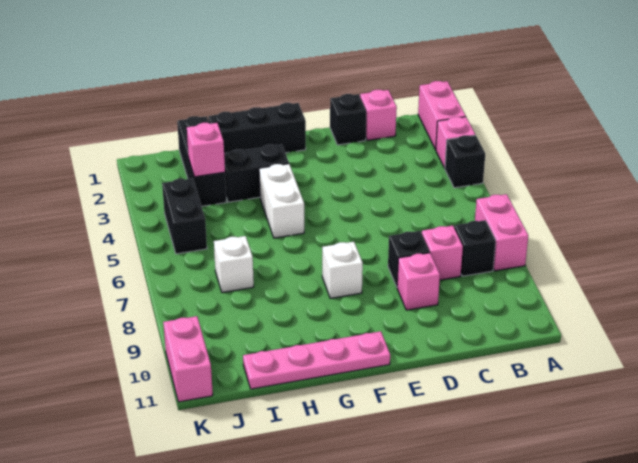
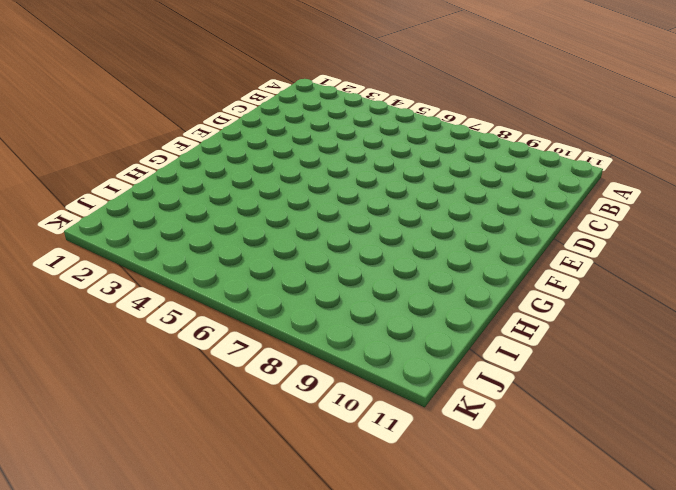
none -> pink 1x2 brick [418,81,466,150]
none -> pink 1x1 brick [436,117,475,168]
none -> black 1x1 brick [445,135,485,188]

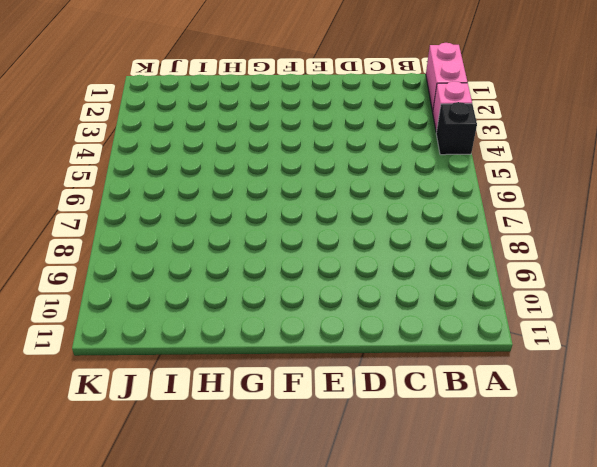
none -> pink 1x2 brick [475,194,528,271]
none -> black 1x1 brick [454,220,496,276]
none -> pink 1x1 brick [360,90,397,140]

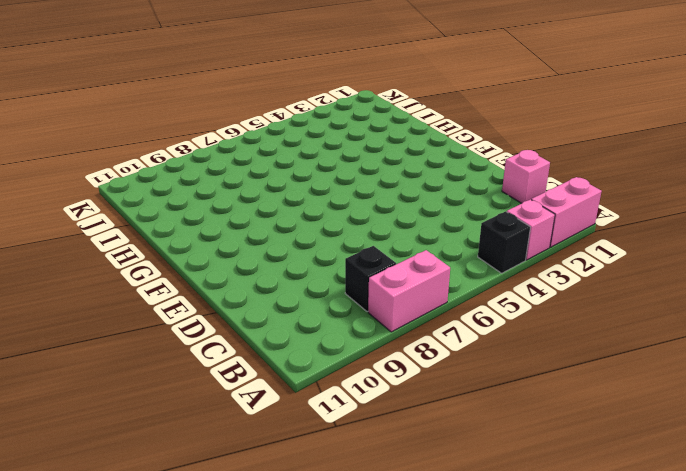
none -> pink 1x1 brick [422,226,463,280]
none -> black 1x1 brick [330,94,366,145]
none -> black 1x1 brick [388,231,430,287]

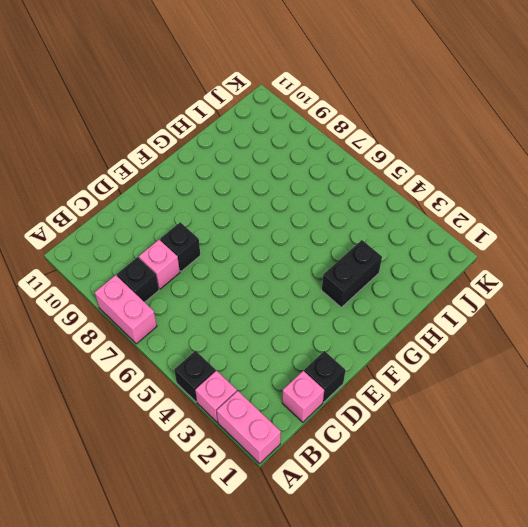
none -> pink 1x1 brick [397,253,440,310]
none -> black 1x3 brick [208,103,306,153]
none -> white 1x1 brick [322,242,363,298]

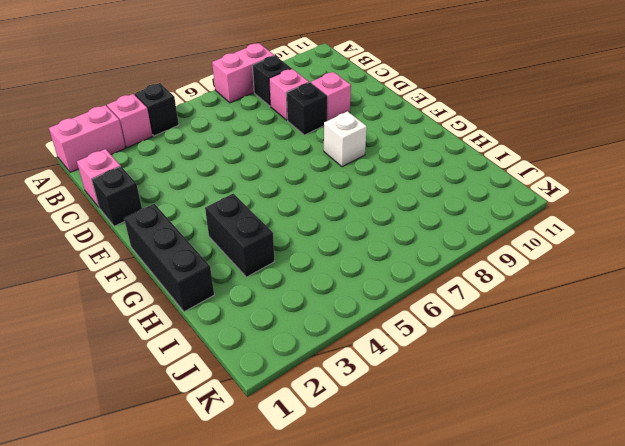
none -> pink 1x4 plate [243,331,390,389]
none -> white 1x2 brick [259,164,304,238]
none -> black 1x3 brick [177,116,226,206]

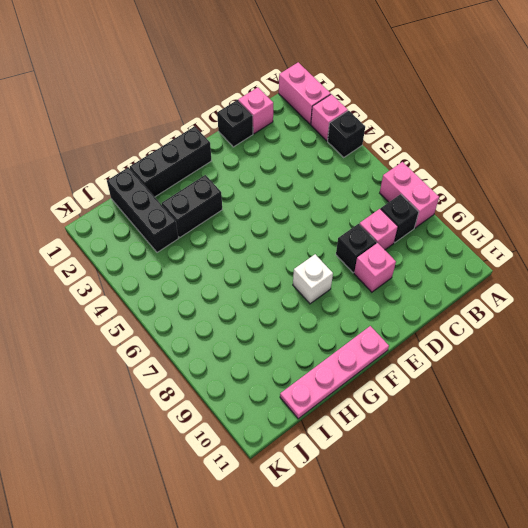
none -> white 1x2 brick [259,164,304,238]
none -> white 1x1 brick [214,236,254,293]
none -> black 1x2 brick [162,178,207,254]

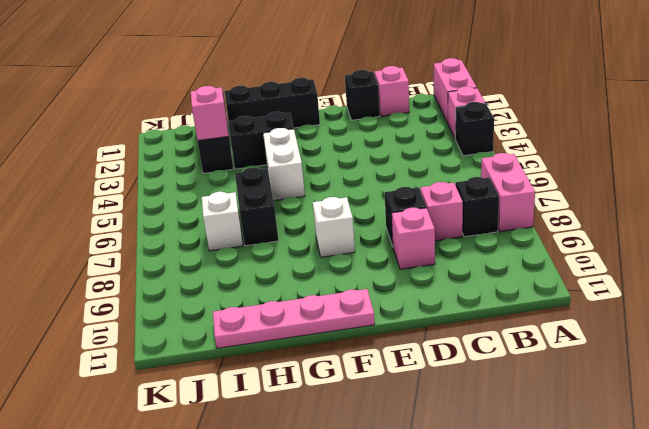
black 1x2 brick [235,168,279,246] -> black 1x2 brick moved to [162,178,207,254]
none -> pink 1x2 brick [163,316,213,402]

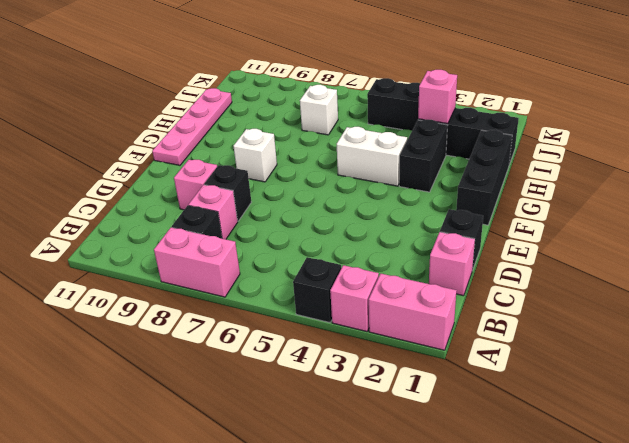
none -> pink 1x2 brick [163,316,213,402]

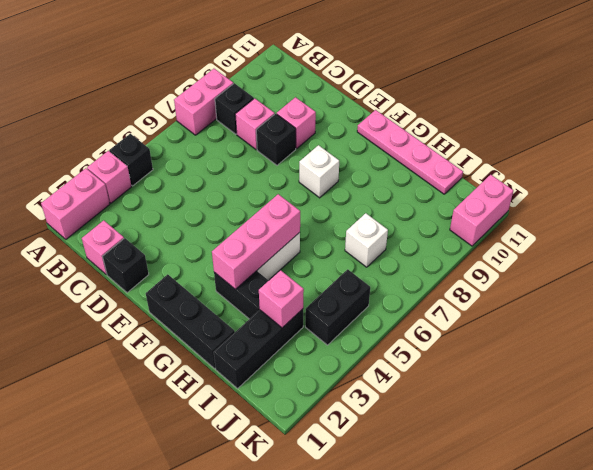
pink 1x3 brick [212,194,300,290] -> none

